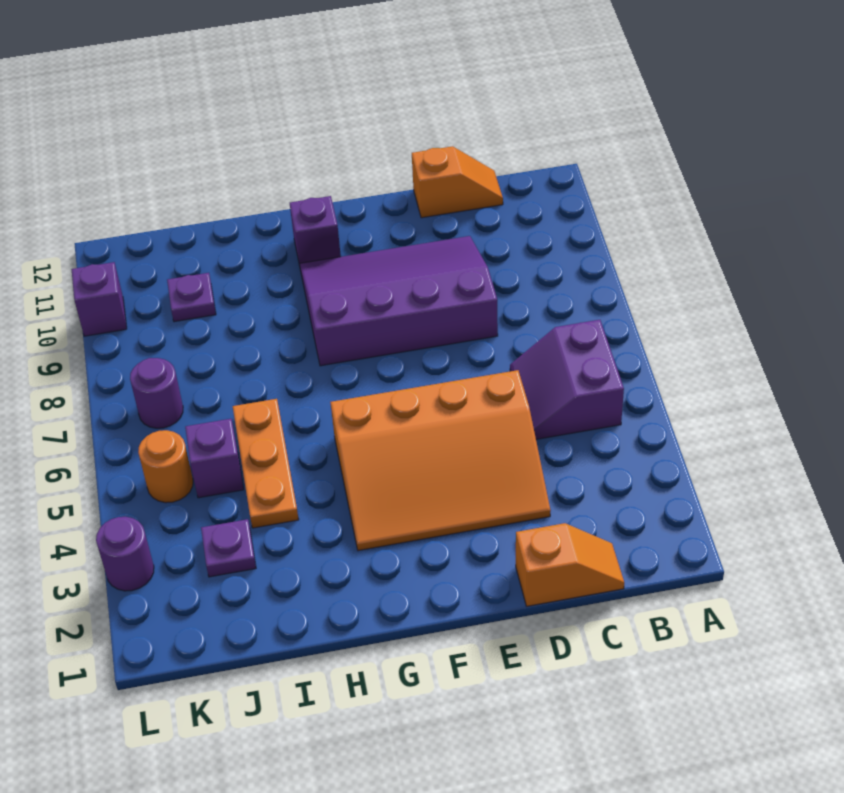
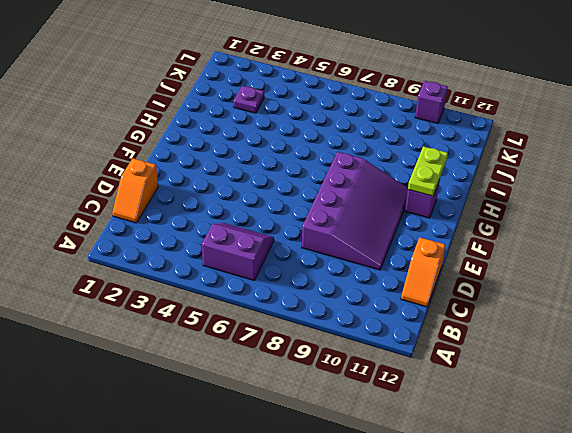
lime 1x2 plate [408,146,448,196] -> none
none -> orange 3x4 slope [330,370,551,551]
none -> orange 1x3 plate [233,399,299,528]
none -> purple 1x1 brick [185,419,244,498]

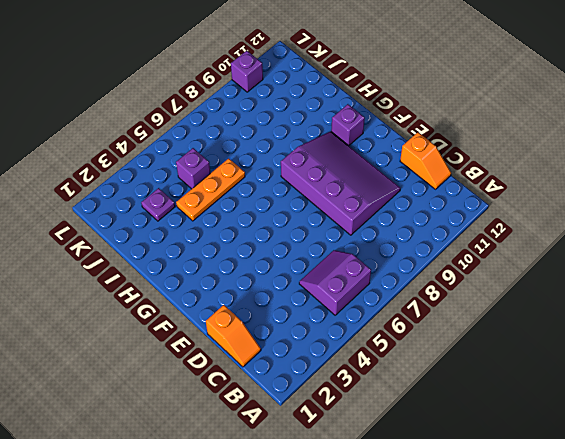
none -> orange 3x4 slope [330,370,551,551]
none -> purple 1x1 plate [167,273,216,322]
none -> orange 1x1 round brick [138,430,193,503]

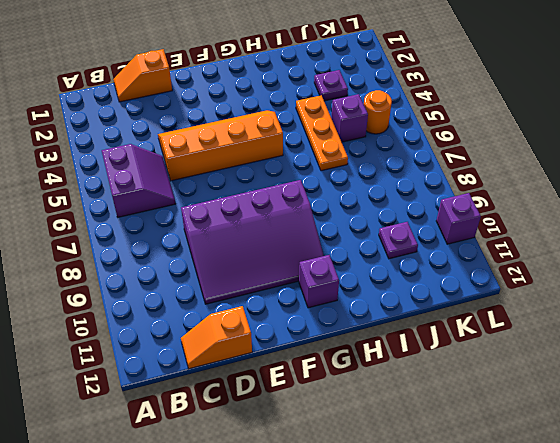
orange 2x4 slope [158,110,283,181] -> orange 3x4 slope [330,370,551,551]
none -> purple 1x1 round brick [130,358,183,428]
none -> purple 1x1 round brick [96,517,154,591]

